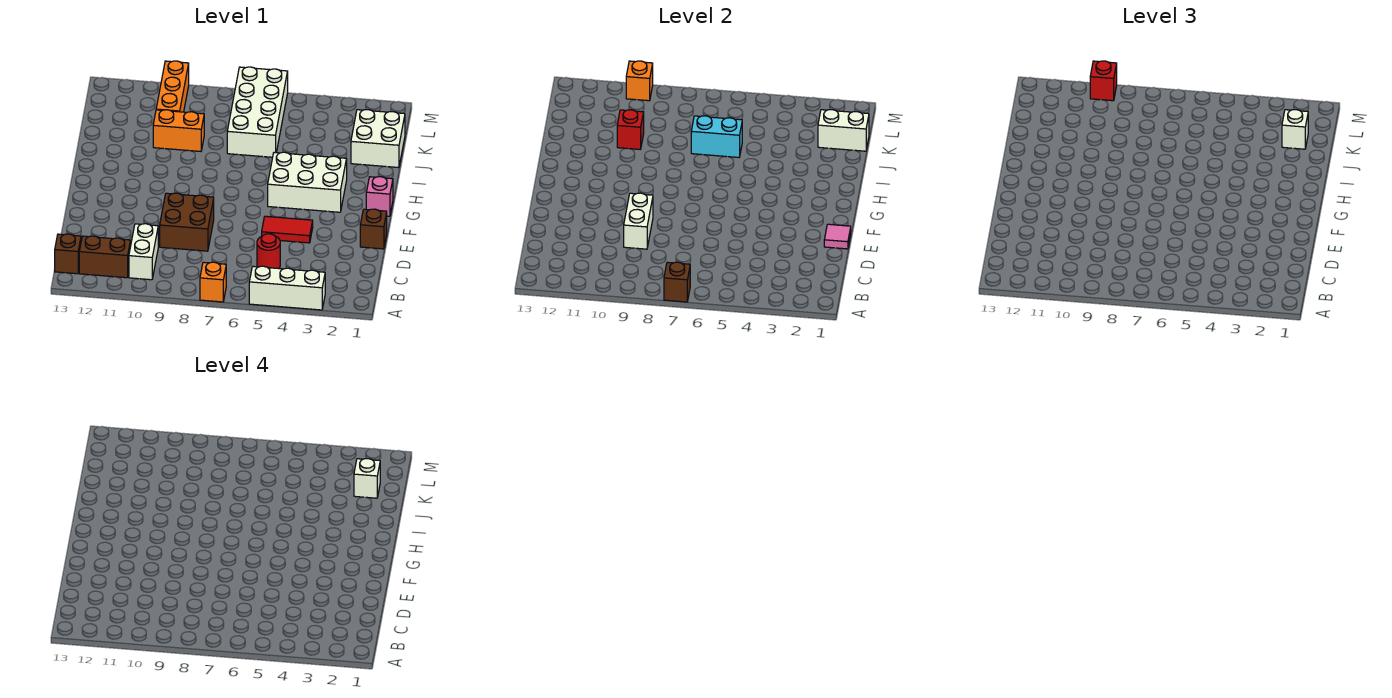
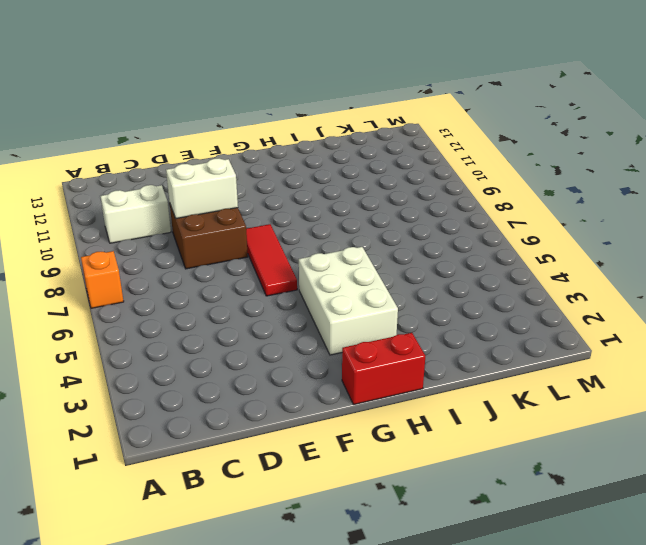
red 1x3 tile [246,224,297,296] -> none
red 1x2 brick [342,333,425,405] -> pink 1x1 brick [366,177,393,216]
none -> white 1x3 brick [249,266,325,310]
none -> brown 1x2 brick [79,236,131,278]
none -> brown 1x1 brick [55,234,81,274]

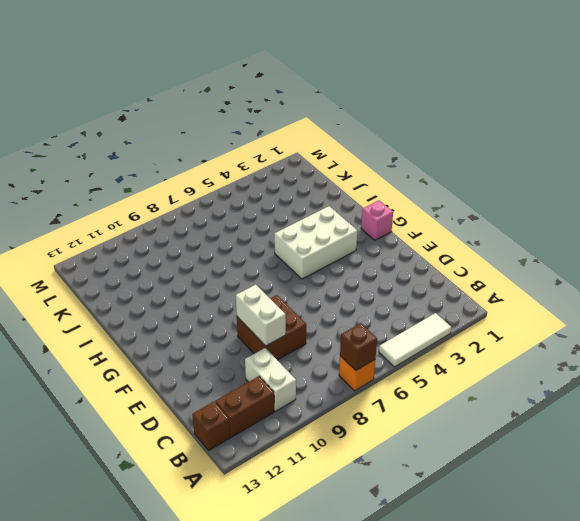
white 1x3 tile [379,313,451,367] -> white 1x3 brick [249,266,325,310]
none -> red 1x1 round brick [257,234,280,269]
none -> brown 1x1 brick [360,209,387,249]
none -> red 1x2 tile [262,216,313,243]

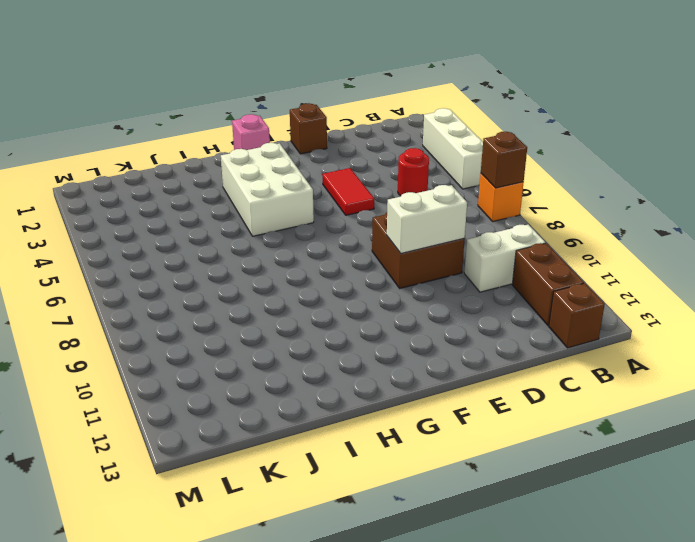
none -> white 2x2 brick [351,110,405,168]
none -> white 2x4 brick [227,67,288,157]
none -> orange 1x2 brick [153,110,204,151]

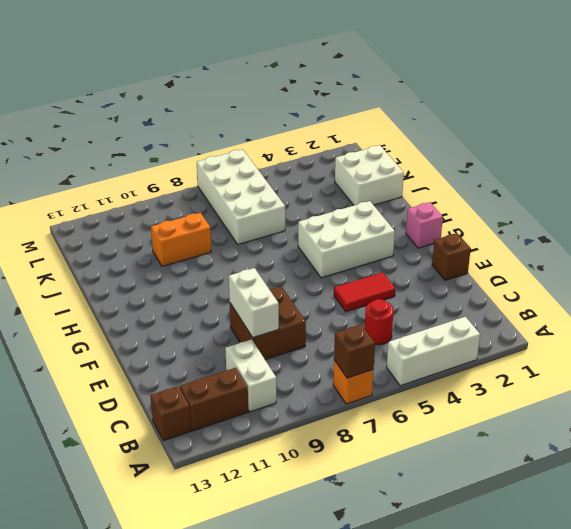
none -> orange 1x3 brick [156,61,189,112]
none -> pink 1x1 tile [824,224,851,249]
none -> cyan 1x2 brick [691,116,742,157]

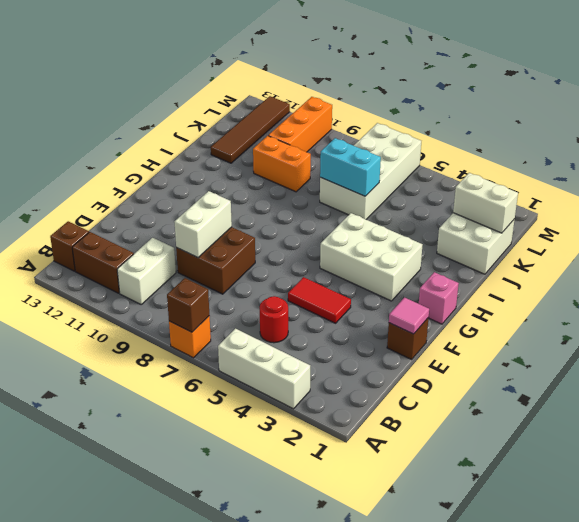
brown 1x4 tile [211,96,290,163] -> none
none -> red 1x1 brick [617,110,644,149]
none -> orange 1x1 brick [626,61,653,101]
none -> white 1x1 brick [1282,110,1308,149]

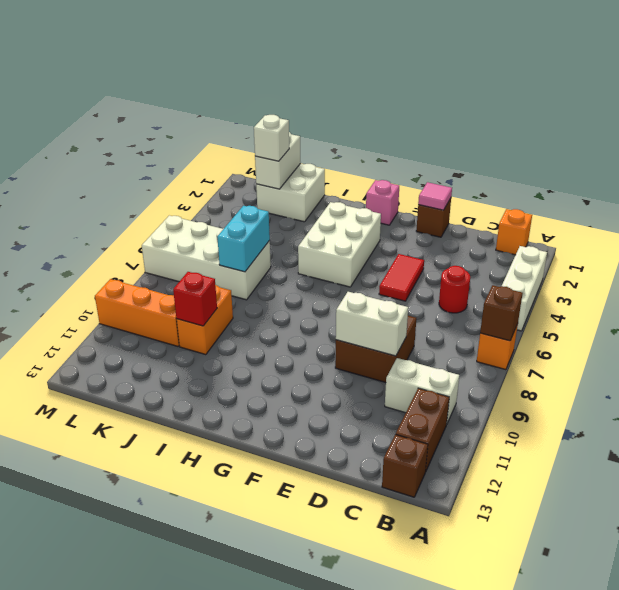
orange 1x1 brick [496,209,532,255] -> orange 1x1 brick moved to [626,61,653,101]
none -> red 1x1 brick [1090,61,1117,101]
none -> white 1x1 brick [354,459,380,498]

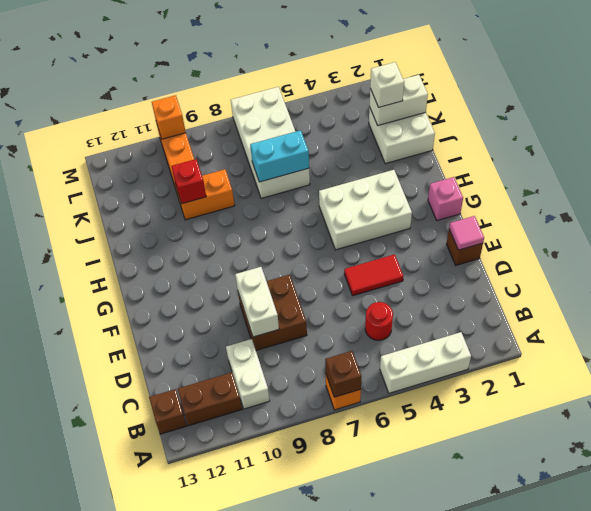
none -> red 1x1 brick [1090,61,1117,101]
none -> white 1x1 brick [354,459,380,498]

